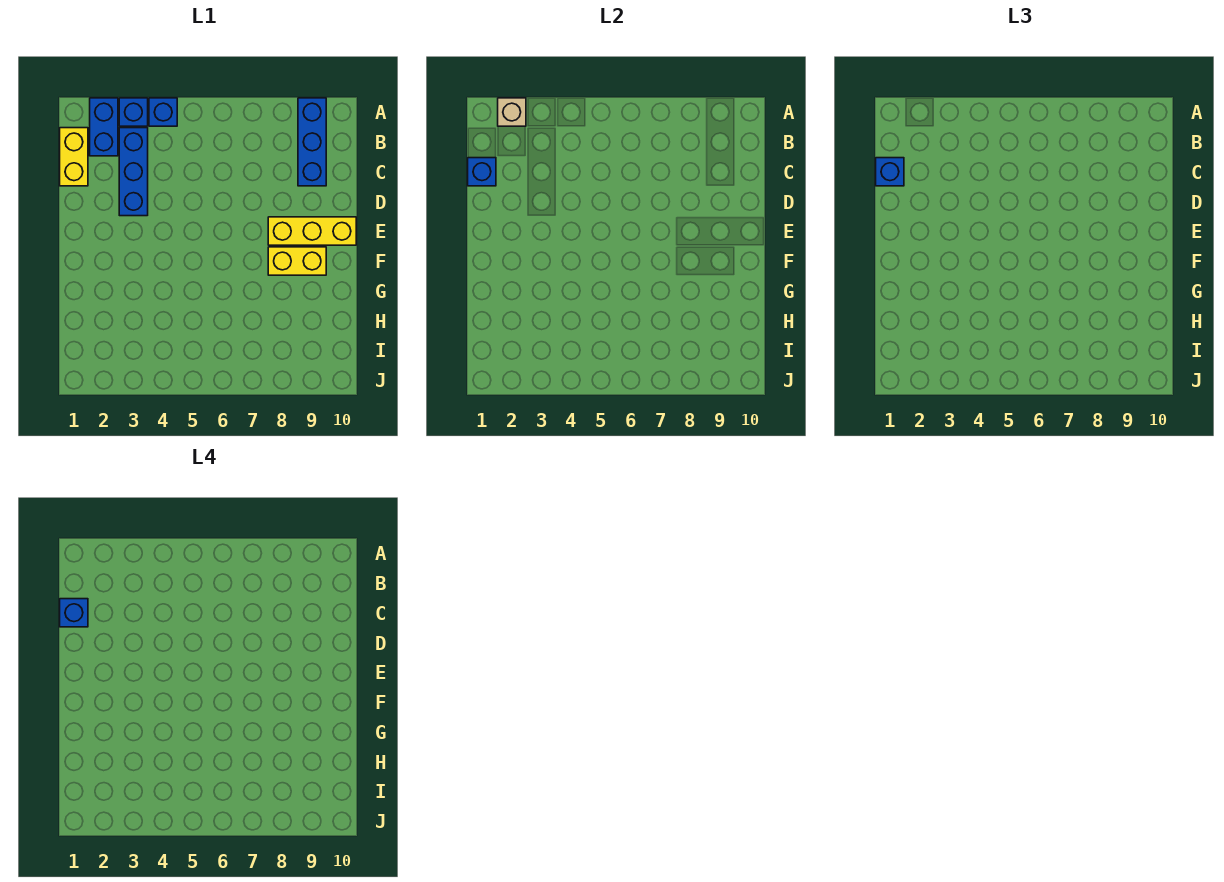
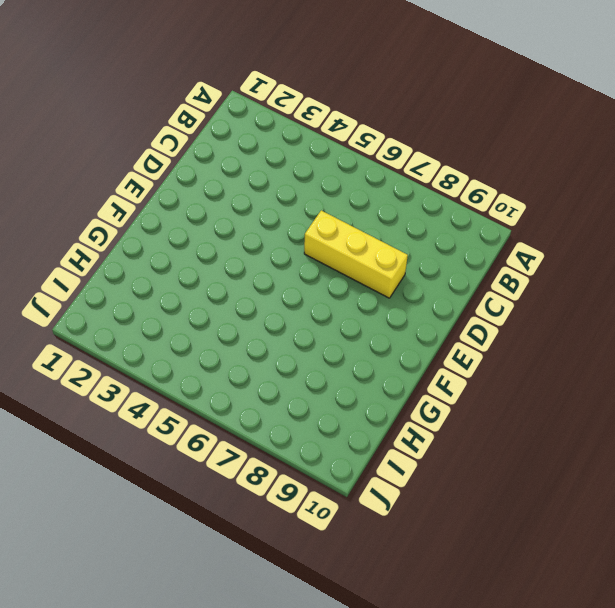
yellow 1x3 brick [304,210,408,298] -> yellow 1x3 brick moved to [268,217,356,245]
none -> blue 1x2 brick [90,98,118,156]
none -> blue 1x1 brick [119,98,148,126]
none -> blue 1x1 brick [149,98,177,126]

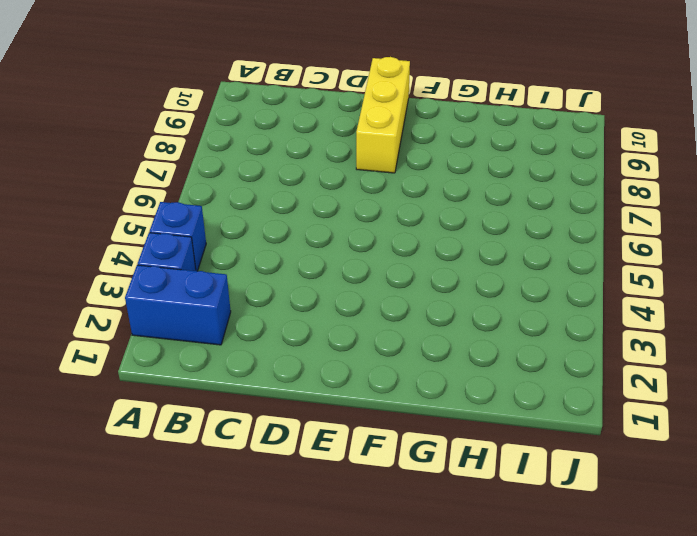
none -> blue 1x3 brick [298,98,326,186]
none -> yellow 1x2 brick [60,128,88,186]
none -> blue 1x3 brick [119,128,148,216]

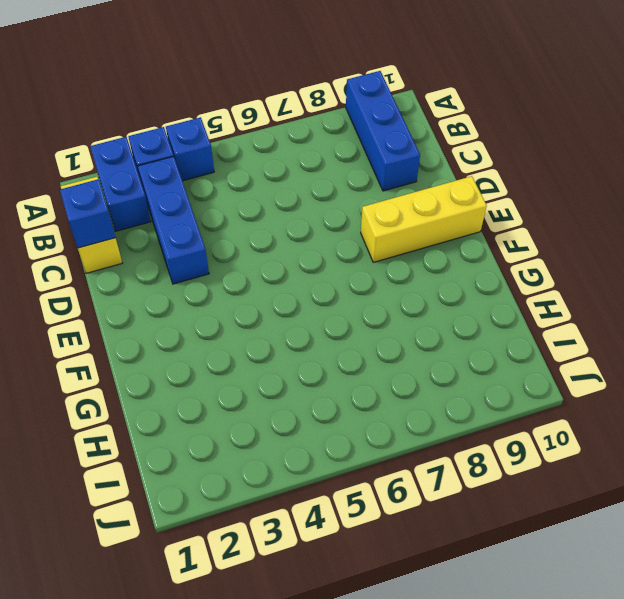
none -> yellow 1x2 brick [268,247,326,275]
none -> tan 1x1 brick [498,98,526,126]
none -> blue 1x1 brick [876,158,904,186]

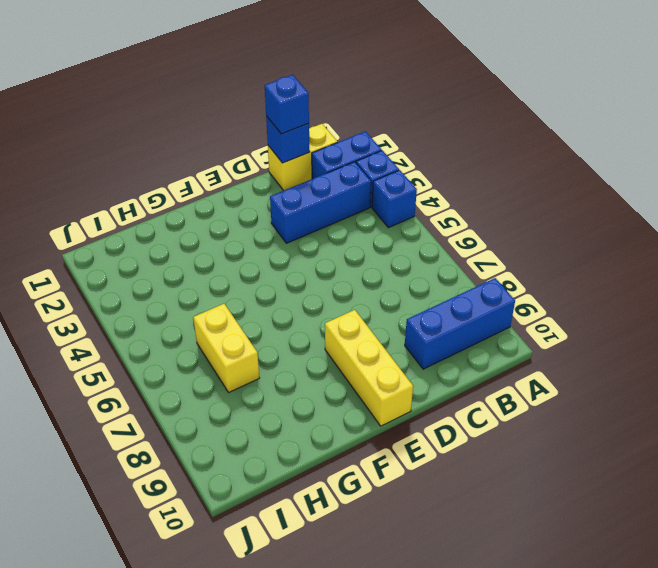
yellow 1x2 brick [193,304,259,392] -> yellow 1x2 brick moved to [268,247,326,275]
none -> tan 1x1 brick [498,98,526,126]
none -> blue 1x1 brick [60,599,88,627]

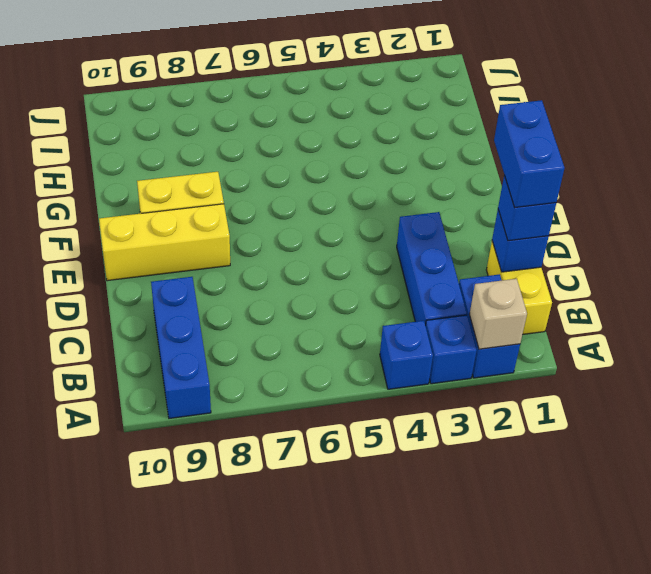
blue 1x2 brick [494,100,565,207] -> blue 1x1 brick [60,599,88,627]

